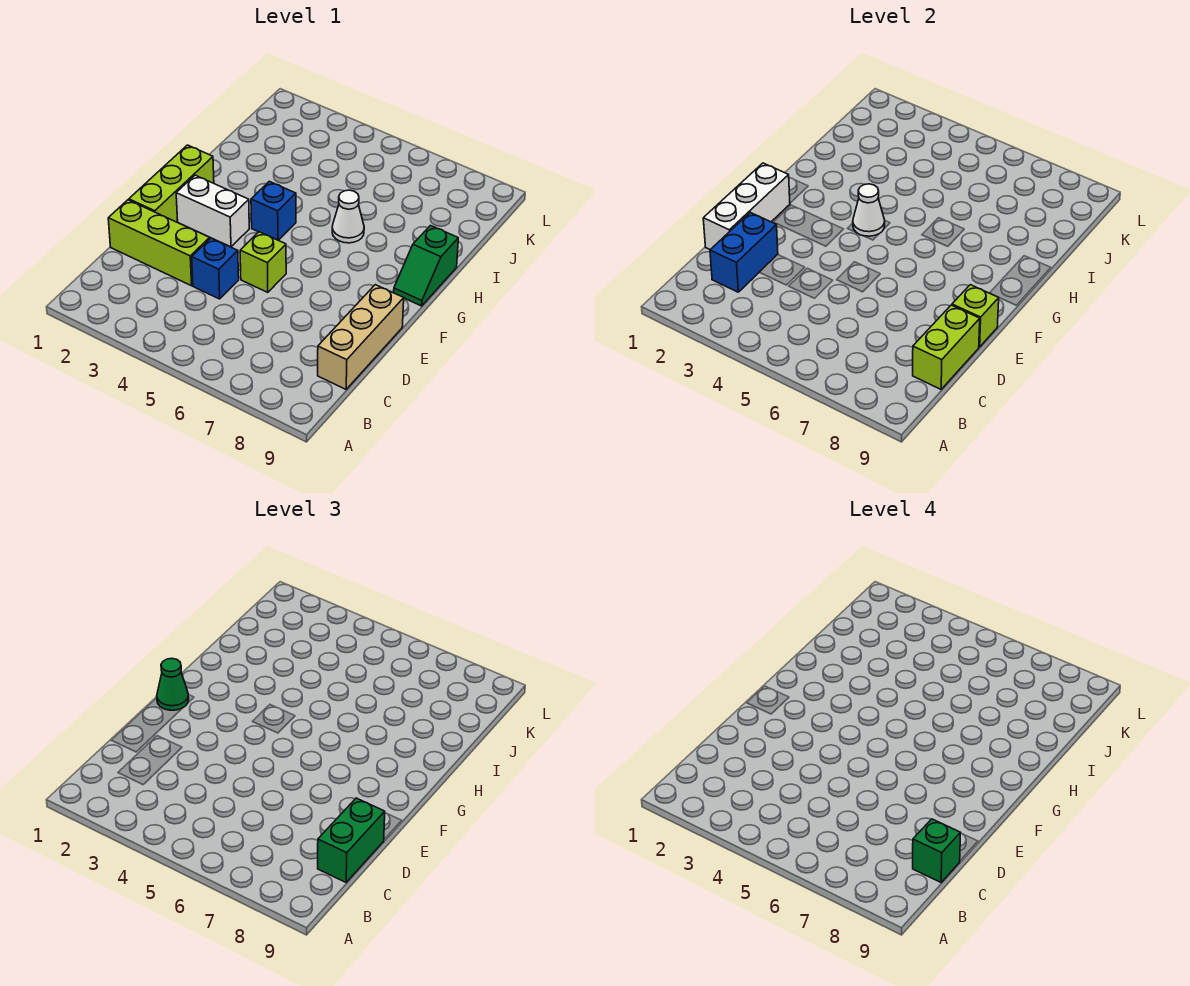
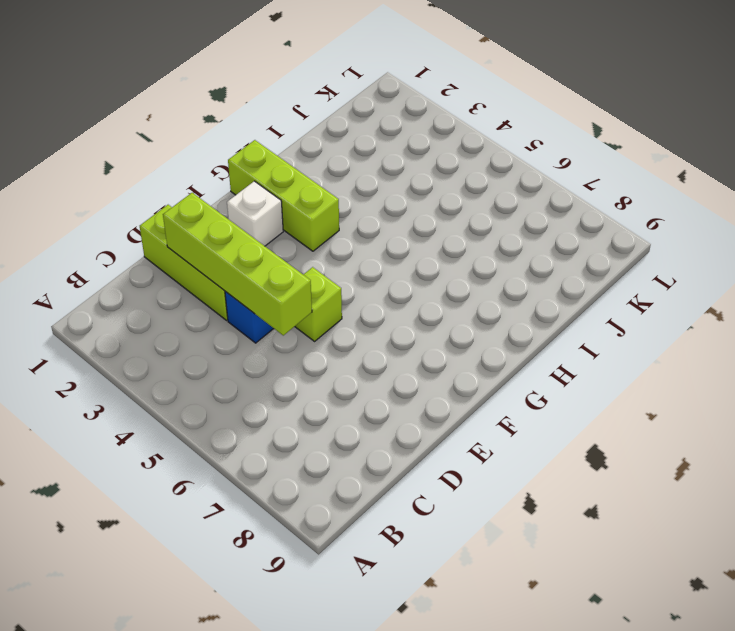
lime 1x4 brick [163,193,312,335] -> blue 1x2 brick [710,212,778,292]
white 1x1 brick [227,181,283,246] -> white 1x2 brick [176,175,249,247]
lime 1x3 brick [228,140,339,251] -> lime 1x3 brick turned to [129,145,214,222]
none -> tan 1x3 brick [318,285,404,389]
none -> blue 1x1 brick [251,181,296,240]
none -> green 1x2 slope [394,226,458,306]

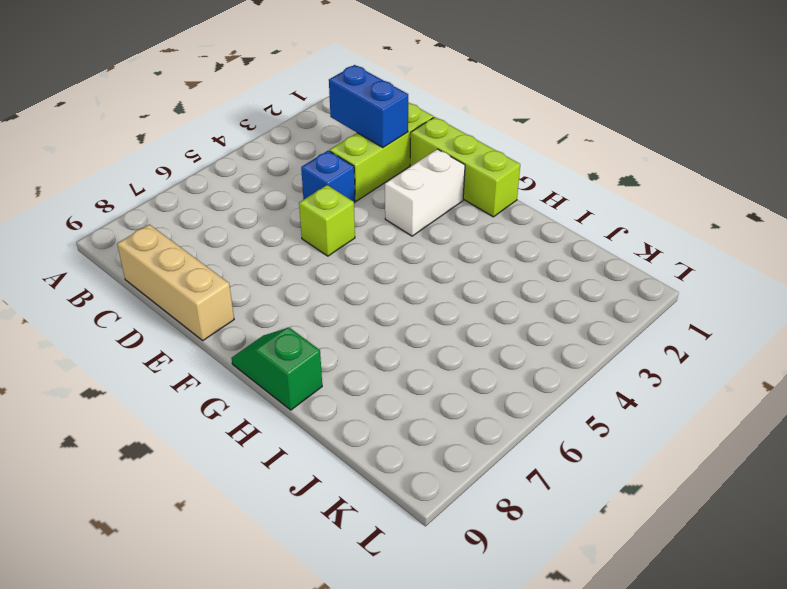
none -> blue 1x1 brick [251,181,296,240]
none -> white 1x1 cone [332,190,364,243]
none -> lime 1x2 brick [913,305,980,389]

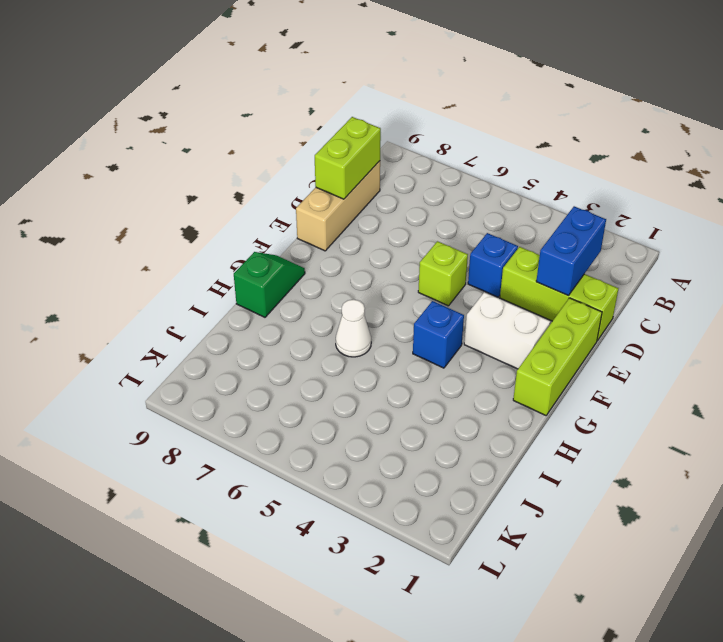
none -> white 1x3 brick [703,163,790,250]
none -> lime 1x1 brick [952,285,999,347]
none -> white 1x1 cone [853,184,885,236]

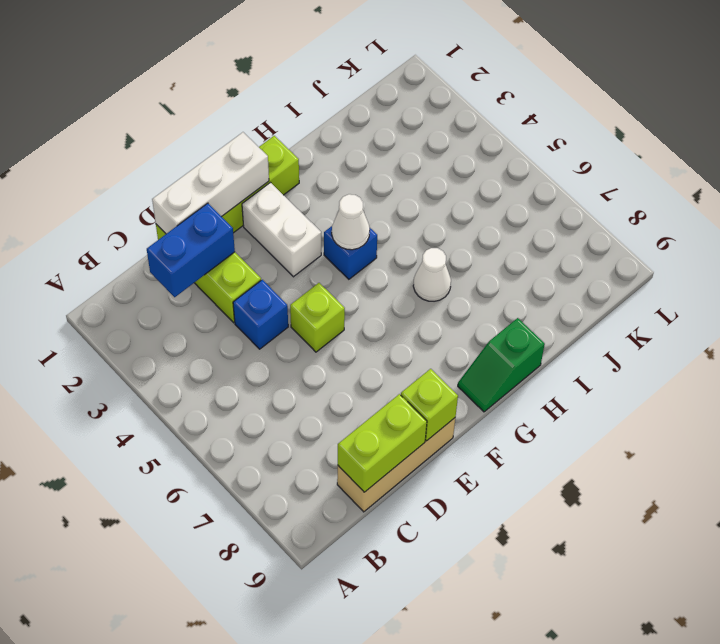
none -> green 1x2 brick [318,798,385,882]
none -> green 1x1 cone [157,659,189,710]
none -> green 1x1 brick [913,819,961,882]

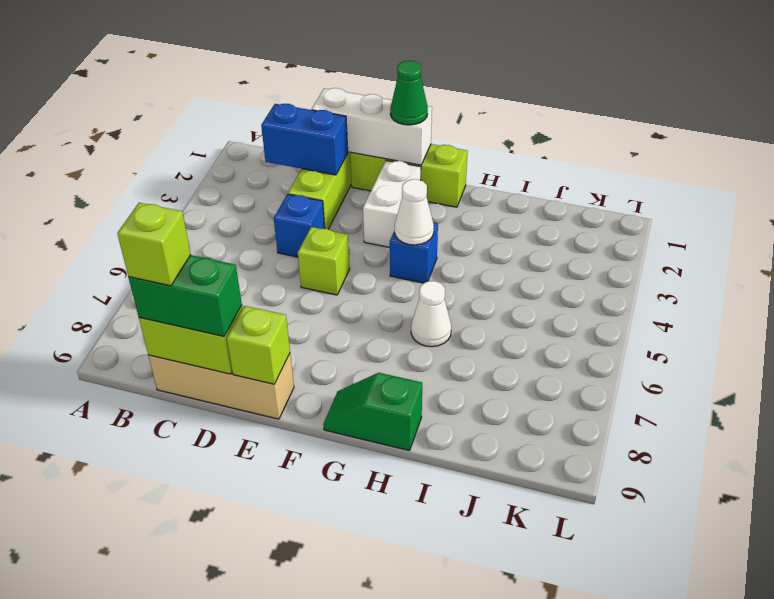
lime 1x1 brick [117,203,191,286] -> green 1x1 brick [913,819,961,882]

